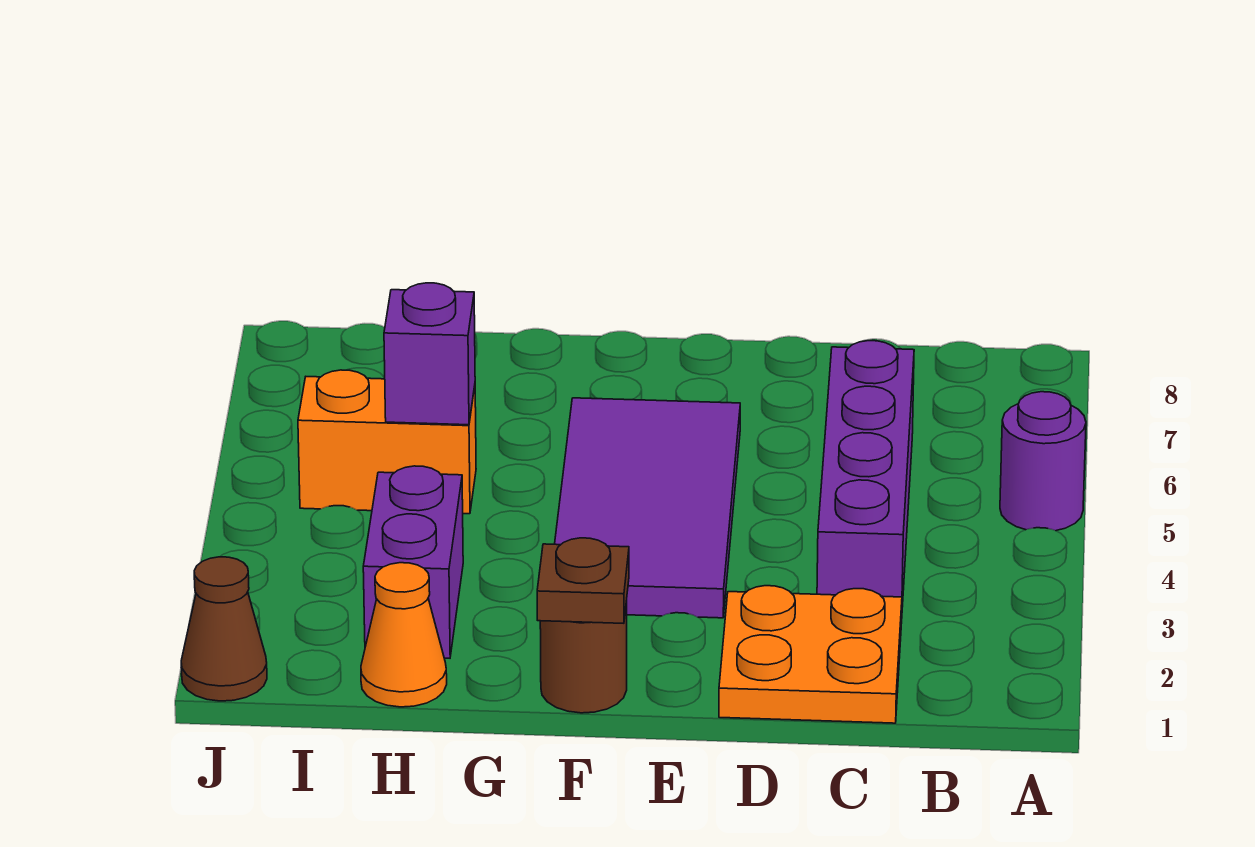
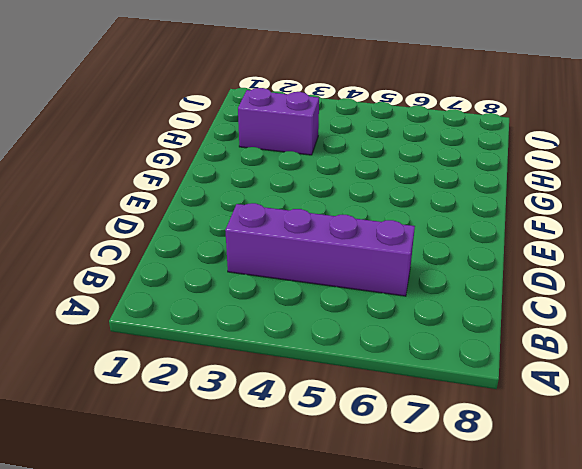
none -> purple 1x1 round brick [1000,392,1086,531]
none -> orange 2x2 plate [719,586,902,723]

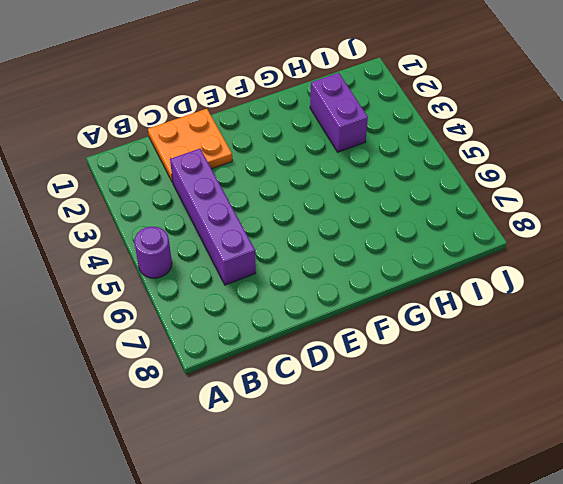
none -> purple 2x4 tile [555,398,740,618]
none -> brown 1x1 round brick [540,601,627,713]

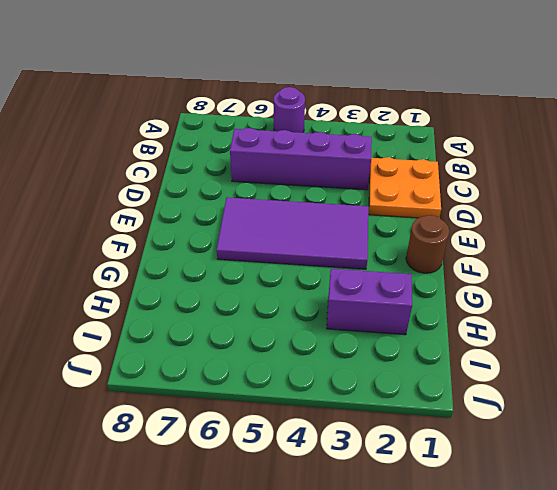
none -> orange 1x1 cone [361,563,447,707]
none -> orange 1x2 brick [298,370,476,514]

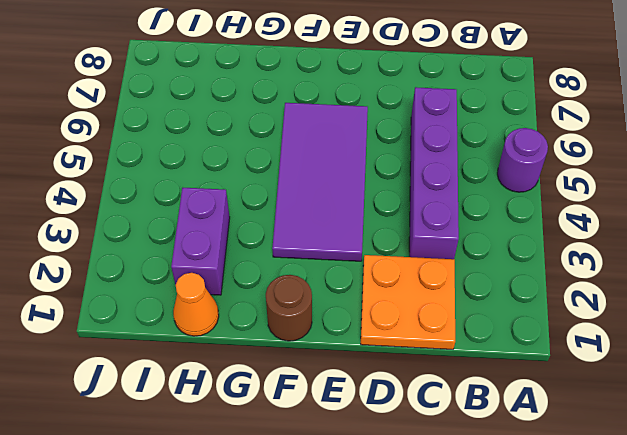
none -> orange 1x2 brick [298,370,476,514]
none -> brown 1x1 cone [181,557,267,701]

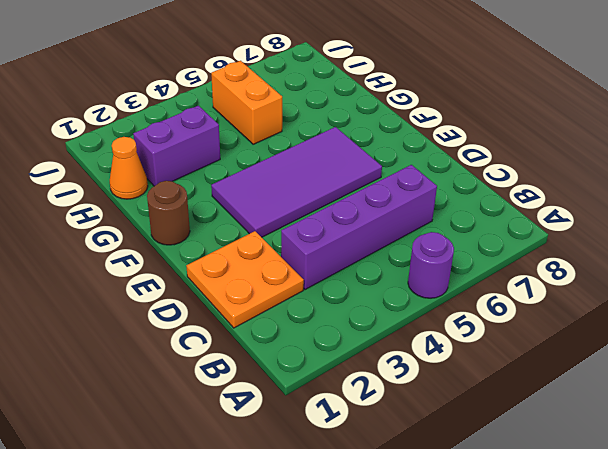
none -> brown 1x1 cone [181,557,267,701]
none -> brown 1x1 plate [537,538,629,623]

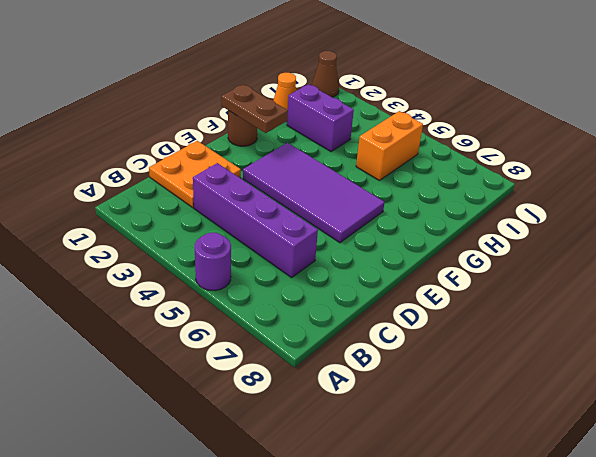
brown 1x2 plate [221,84,288,133] -> brown 1x1 plate [537,538,629,623]
none -> purple 1x1 brick [384,283,475,425]

